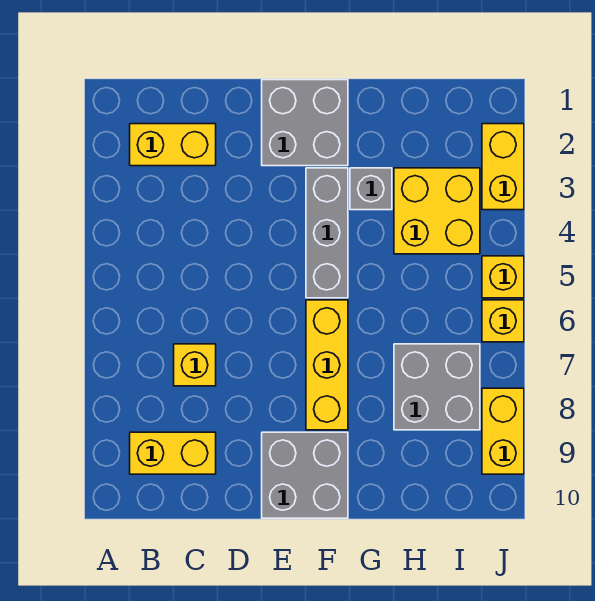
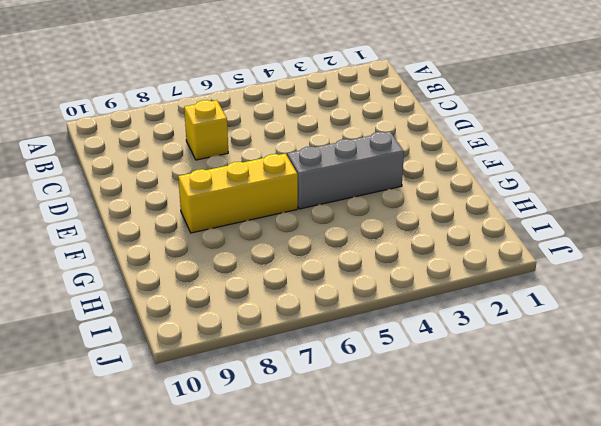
none -> yellow 1x2 brick [130,124,216,166]
none -> yellow 1x2 brick [130,432,216,474]
none -> grey 2x2 brick [262,80,348,166]

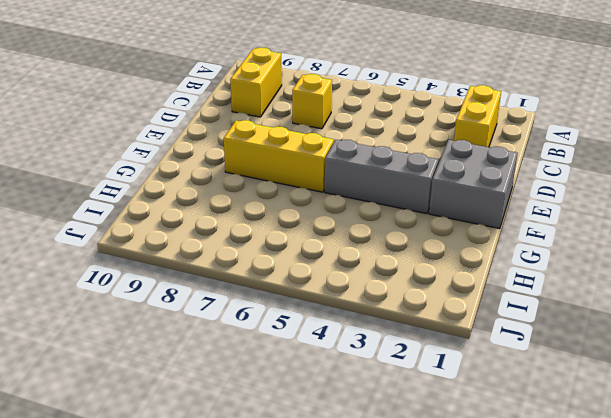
none -> grey 2x2 brick [262,432,348,518]
none -> grey 1x1 brick [350,168,392,210]
none -> yellow 2x2 brick [394,168,480,254]

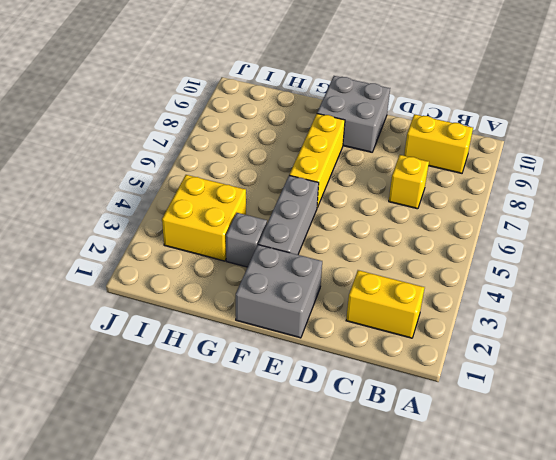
none -> grey 2x2 brick [394,344,480,430]
none -> yellow 1x2 brick [482,124,524,210]
none -> yellow 1x1 brick [482,256,524,298]

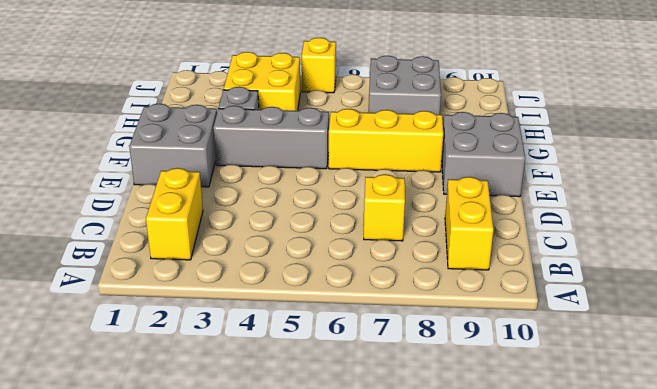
none -> yellow 1x2 brick [482,124,524,210]
none -> yellow 1x1 brick [482,300,524,342]
none -> yellow 1x2 brick [482,388,524,474]

